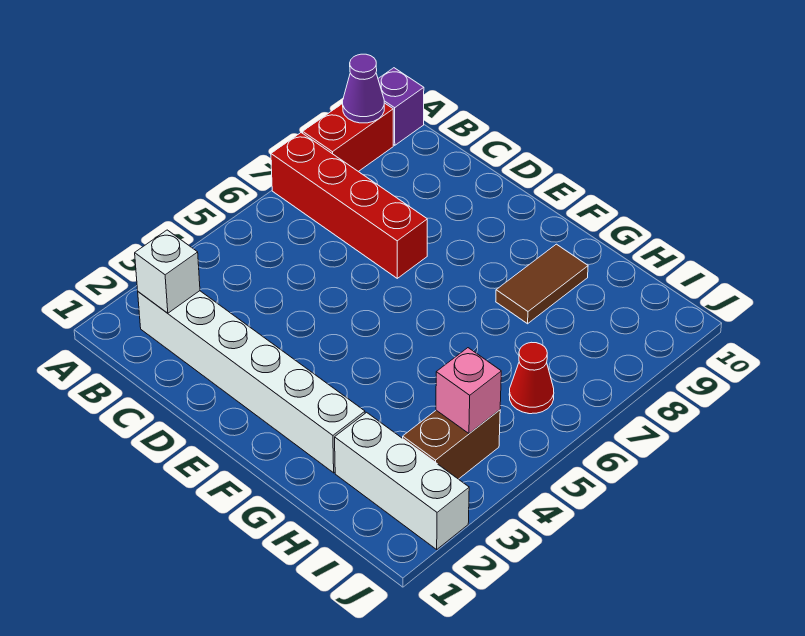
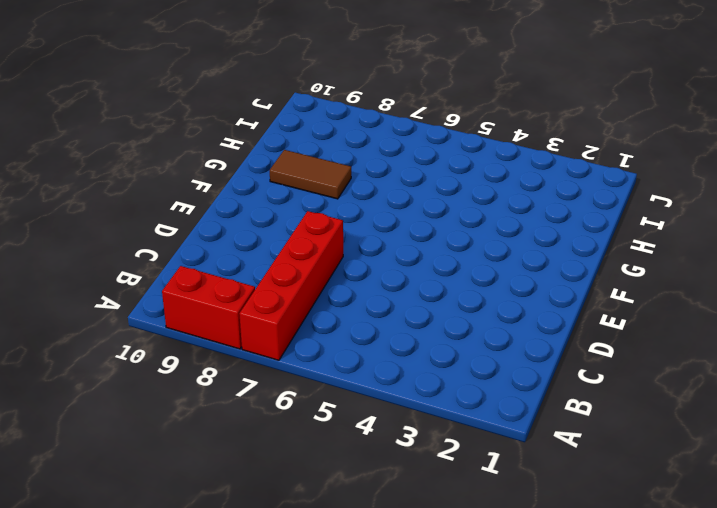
none -> purple 1x1 brick [378,68,424,145]
none -> white 1x6 brick [138,291,365,473]

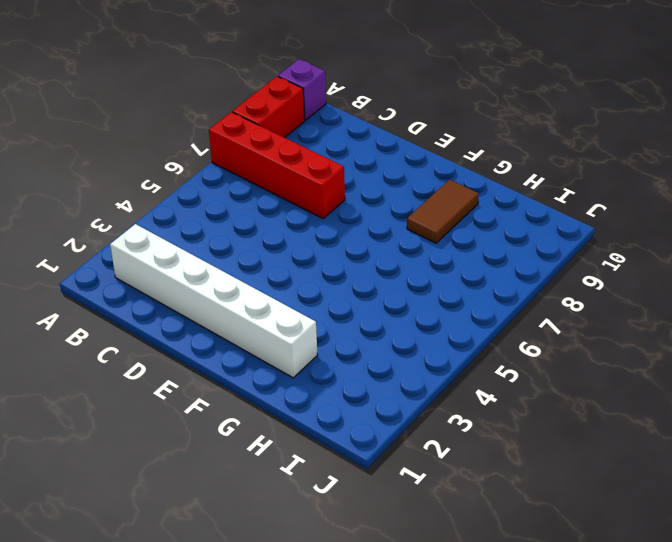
none -> white 1x3 brick [335,412,469,549]
none -> brown 1x2 brick [403,410,500,479]

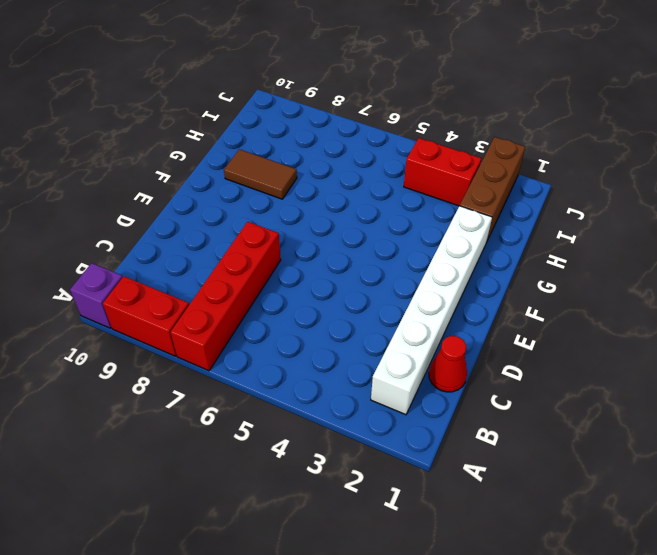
red 1x1 cone [429,336,467,392] -> red 1x1 cone moved to [509,342,554,414]
brown 1x3 brick [460,137,525,241] -> white 1x3 brick [335,412,469,549]
red 1x2 brick [404,138,482,206] -> brown 1x2 brick [403,410,500,479]
none -> purple 1x1 cone [343,54,384,123]
none -> white 1x1 brick [135,230,200,313]

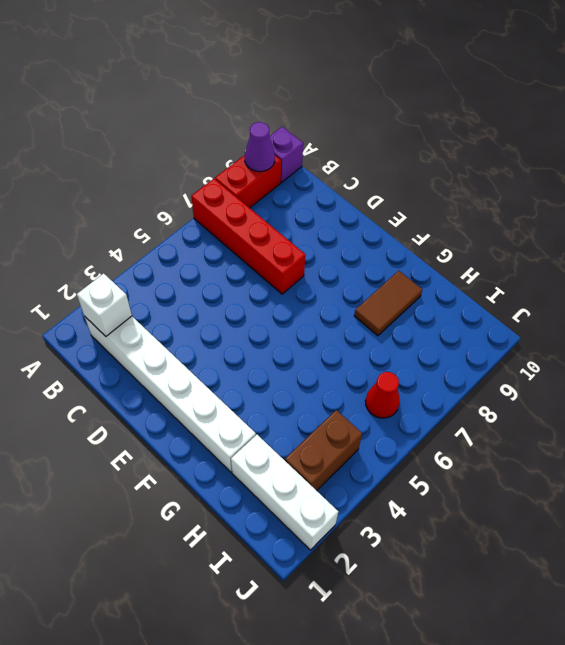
none -> pink 1x1 brick [436,348,501,433]

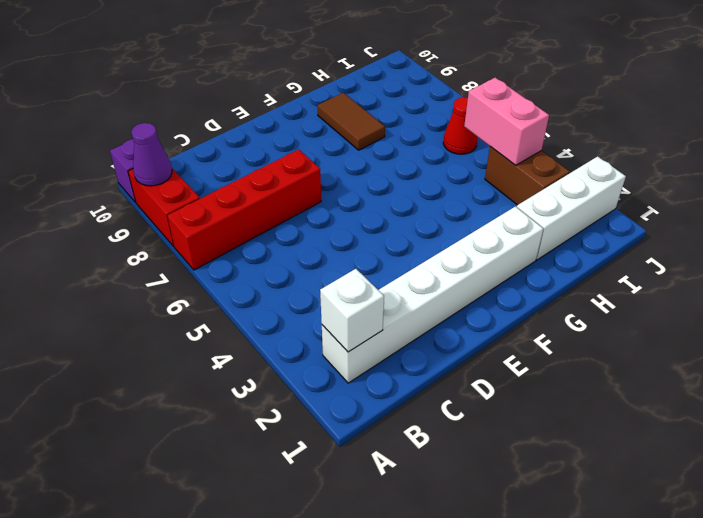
pink 1x2 brick [464,78,549,165] -> pink 1x1 brick [436,348,501,433]

